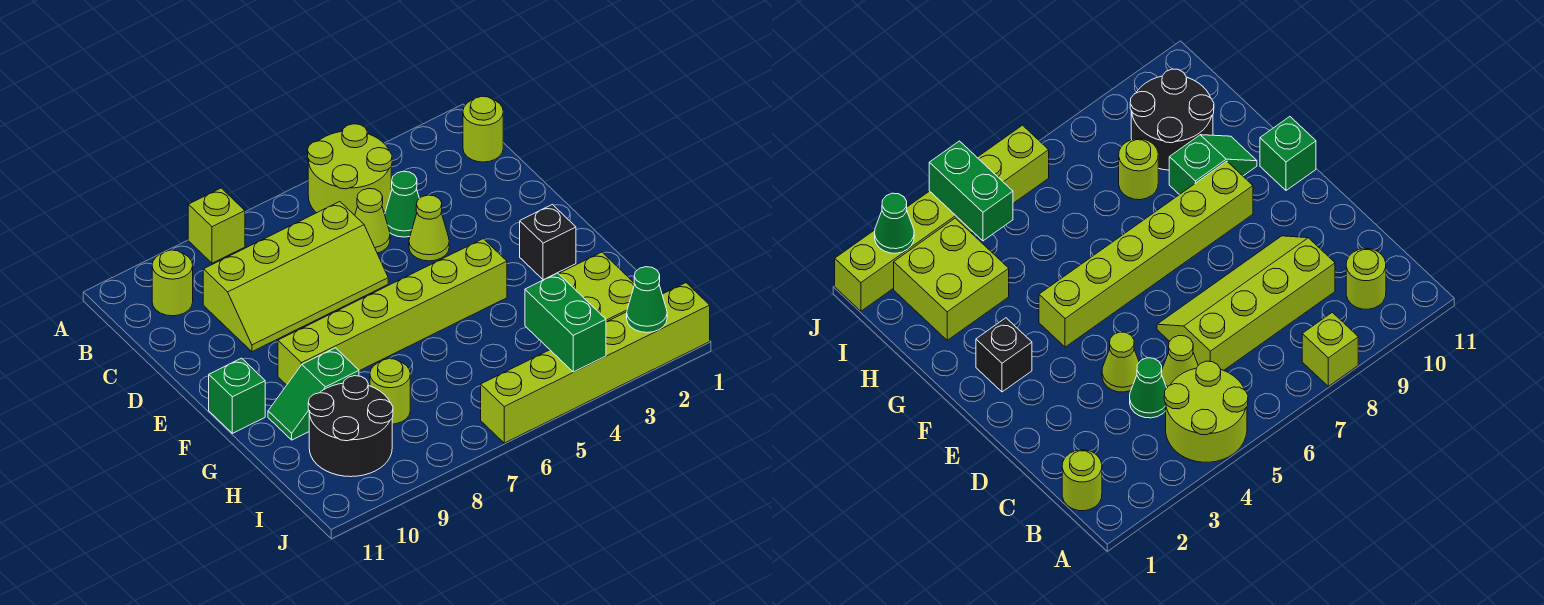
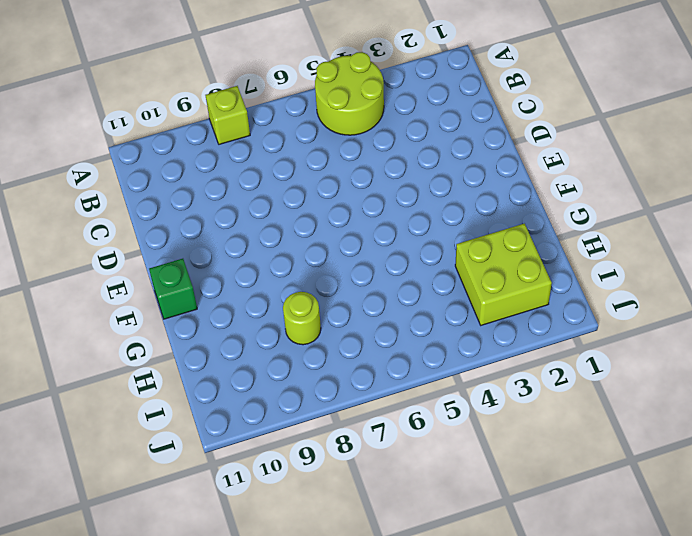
none -> lime 1x1 round brick [463,96,503,162]
none -> lime 1x1 round brick [152,250,193,316]
none -> green 1x1 cone [385,171,419,237]

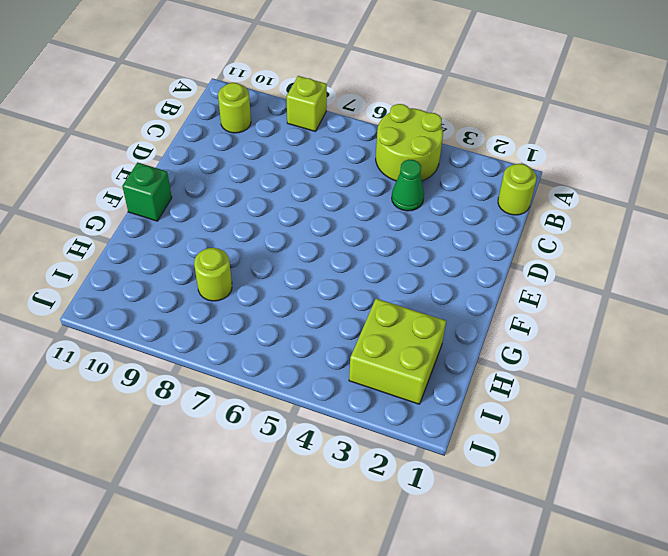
none -> lime 1x1 cone [355,188,390,253]
none -> lime 2x4 slope [203,202,388,352]
none -> lime 1x1 cone [409,195,449,261]

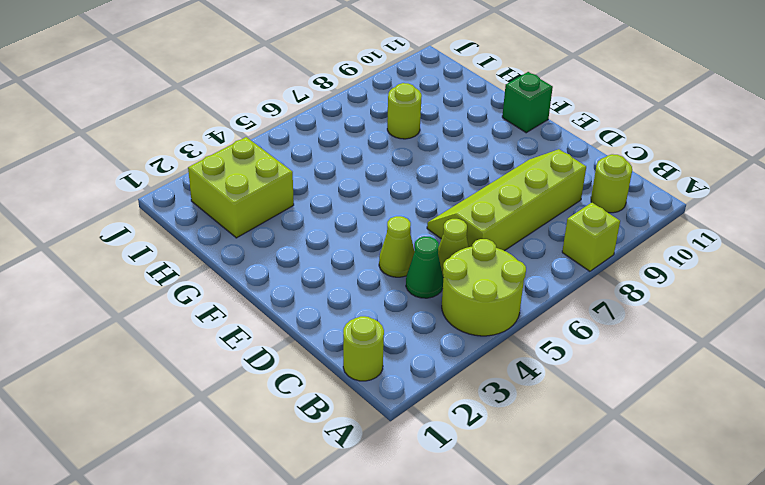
none -> black 1x1 brick [520,205,576,280]
none -> lime 1x6 brick [278,239,507,385]
none -> green 1x2 slope [268,348,359,440]

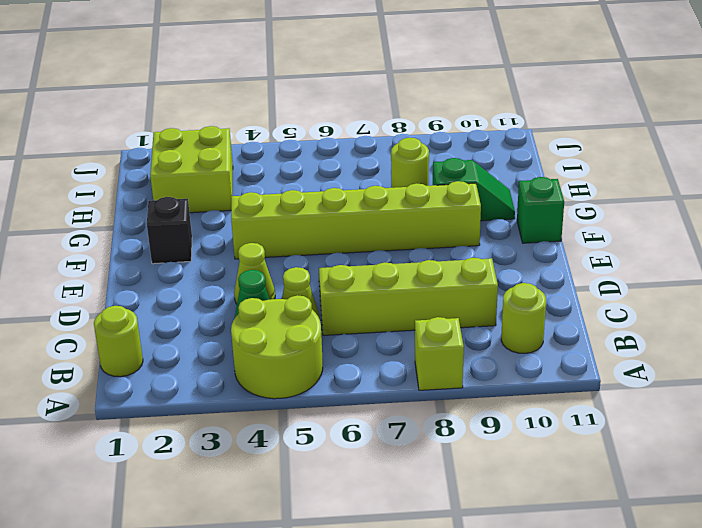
none -> black 2x2 round brick [308,376,393,477]
none -> lime 1x6 brick [481,283,710,443]
none -> green 1x2 brick [525,273,606,372]

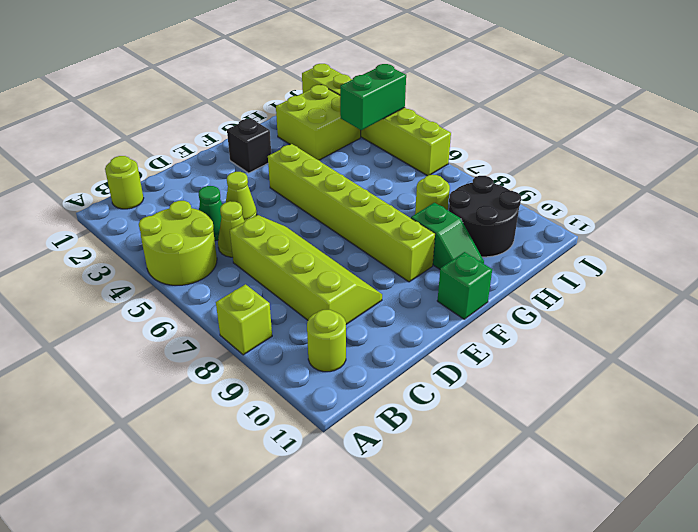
none -> green 1x1 cone [627,267,667,333]

